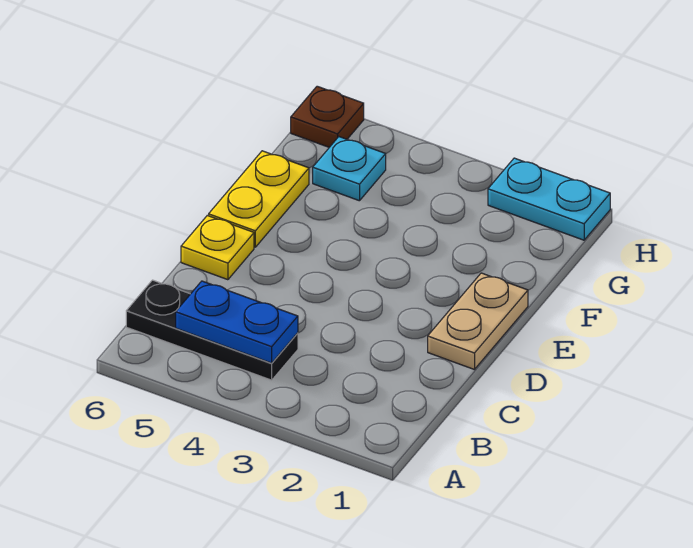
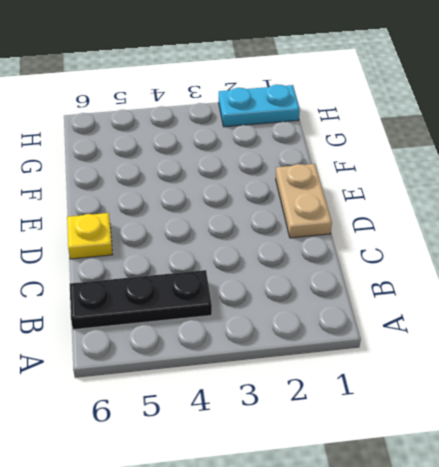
none -> yellow 1x2 plate [209,151,309,247]
none -> cyan 1x1 plate [313,137,386,201]

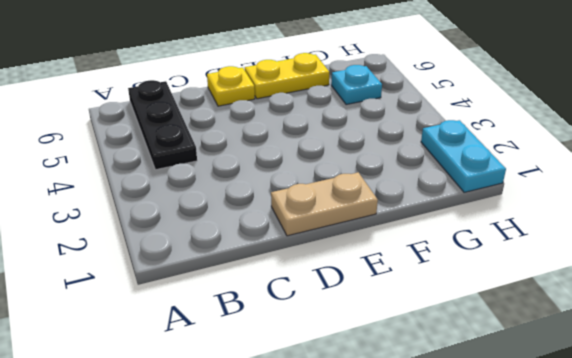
none -> brown 1x1 plate [291,86,364,147]
none -> blue 1x2 plate [176,281,298,363]

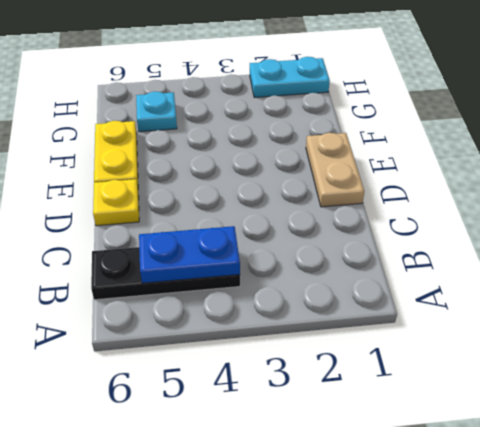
none -> brown 1x1 plate [291,86,364,147]

